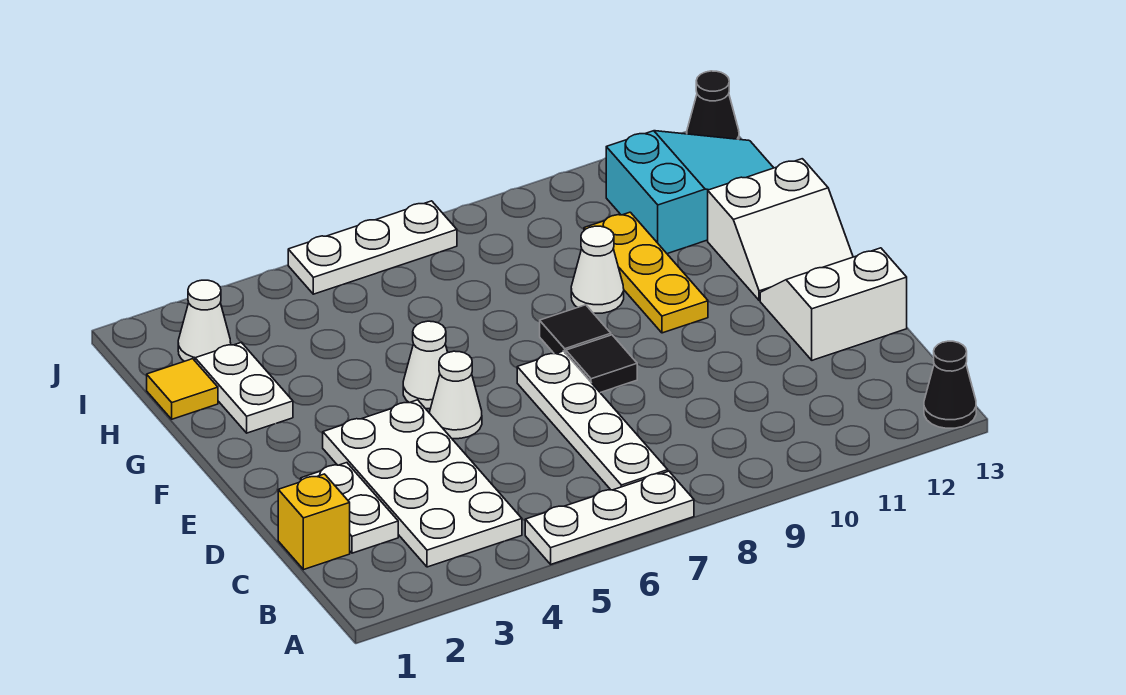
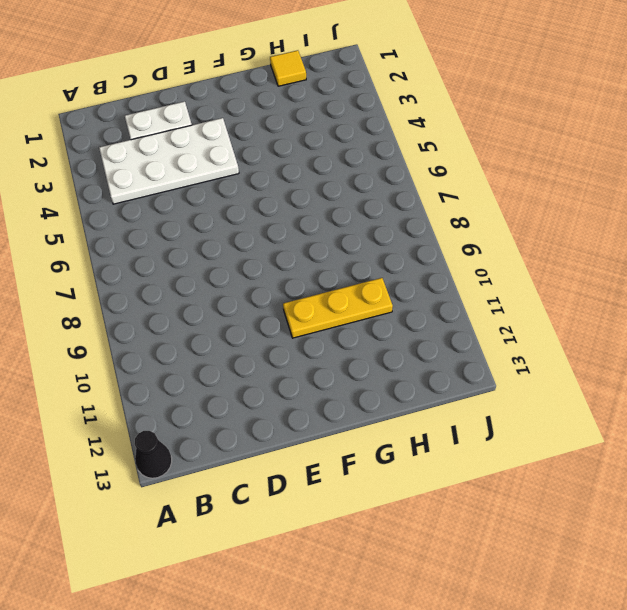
none -> white 1x3 plate [525,471,694,564]
none -> white 1x4 plate [517,351,668,490]
none -> yellow 1x1 brick [278,474,350,570]

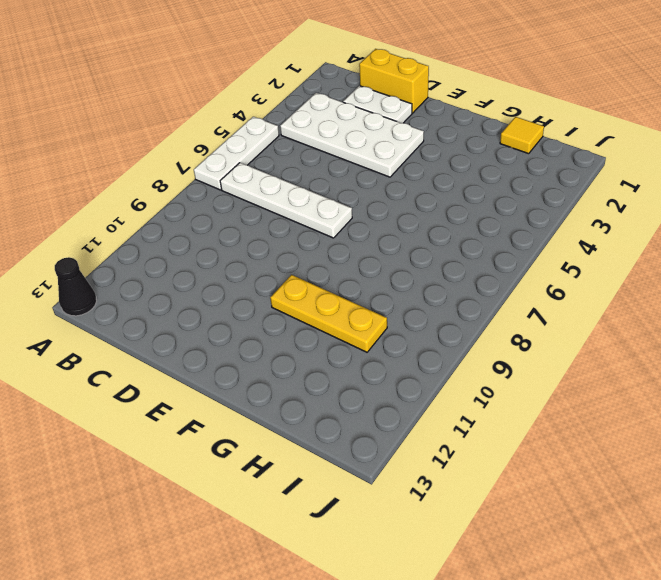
yellow 1x2 brick [359,49,429,113] -> yellow 1x1 brick [278,474,350,570]
none -> white 2x2 slope [760,248,907,360]
none -> white 1x1 cone [430,351,482,439]
none -> black 1x1 tile [566,335,637,393]

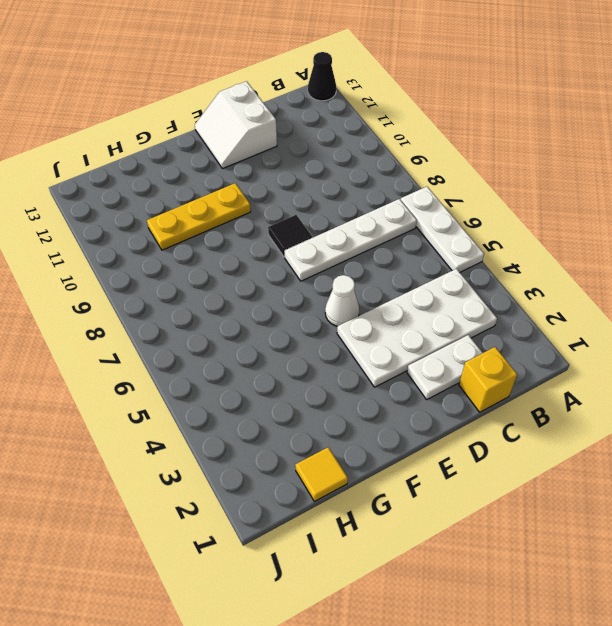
none -> white 1x1 cone [403,321,448,409]
none -> black 1x1 tile [540,305,611,354]
none -> white 2x2 slope [708,159,853,300]

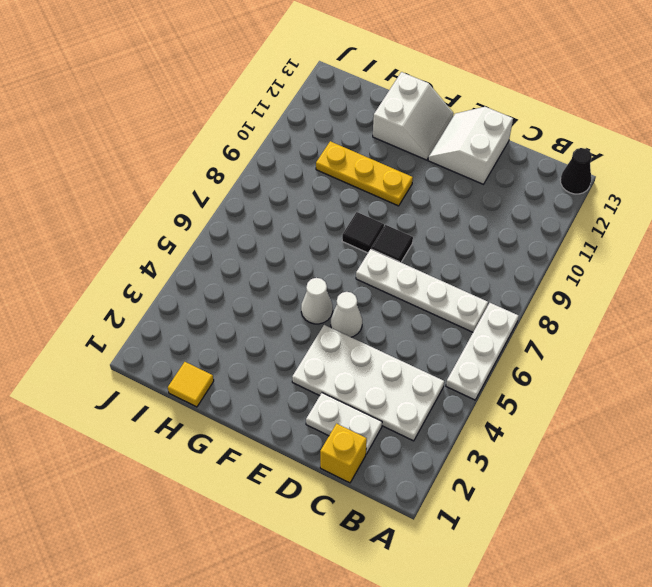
none -> white 1x2 plate [195,342,293,433]
none -> white 1x1 cone [571,226,624,313]
none -> cyan 2x3 slope [606,131,773,254]

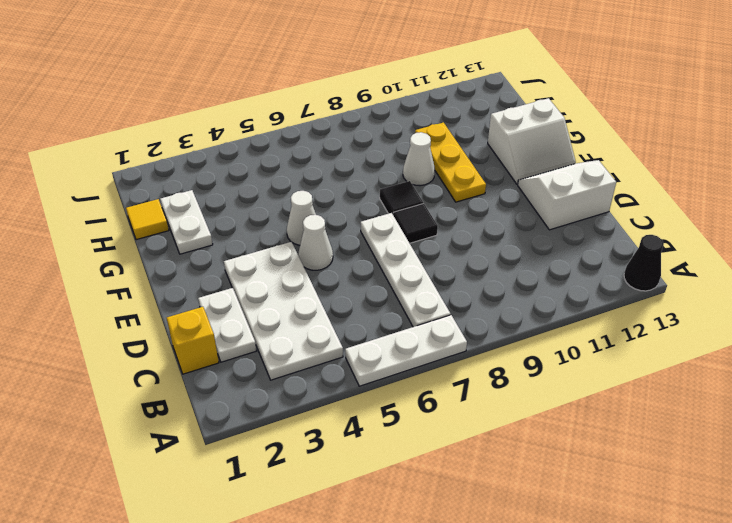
none -> cyan 2x3 slope [606,131,773,254]
none -> white 1x1 cone [178,280,231,361]
none -> white 1x3 plate [288,201,457,294]

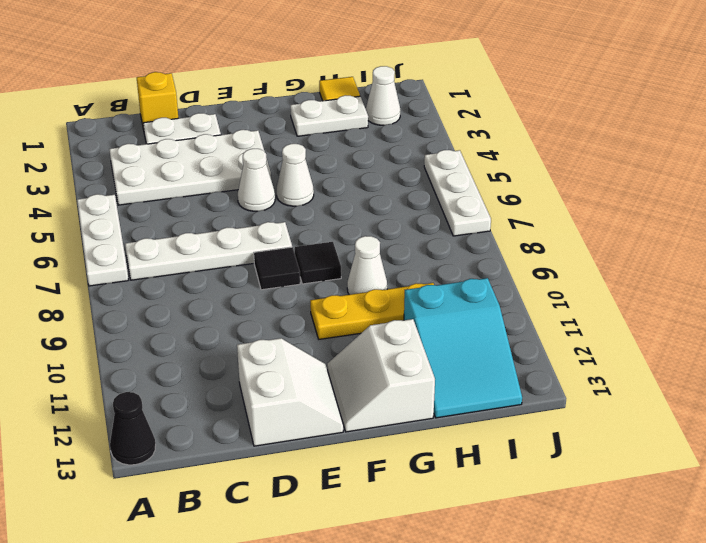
none -> black 1x1 cone [687,71,739,139]

